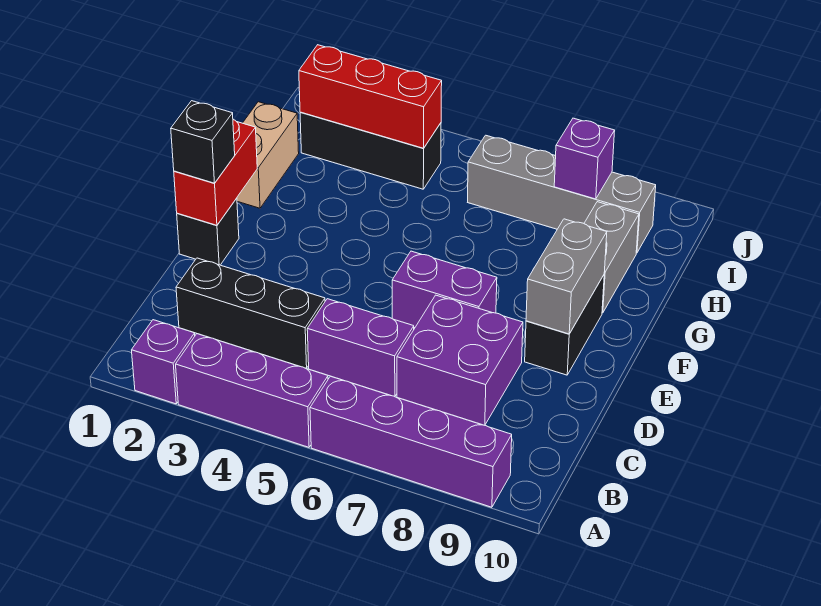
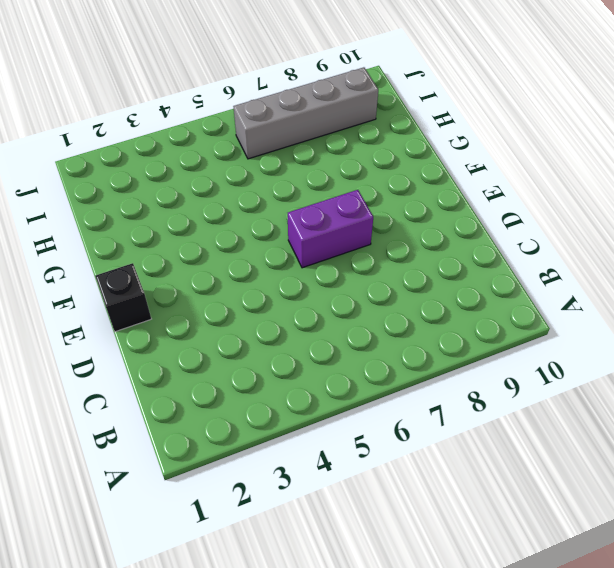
none -> purple 1x1 brick [132,320,195,404]
none -> purple 1x3 brick [176,334,328,447]
none -> purple 1x4 brick [310,376,512,507]

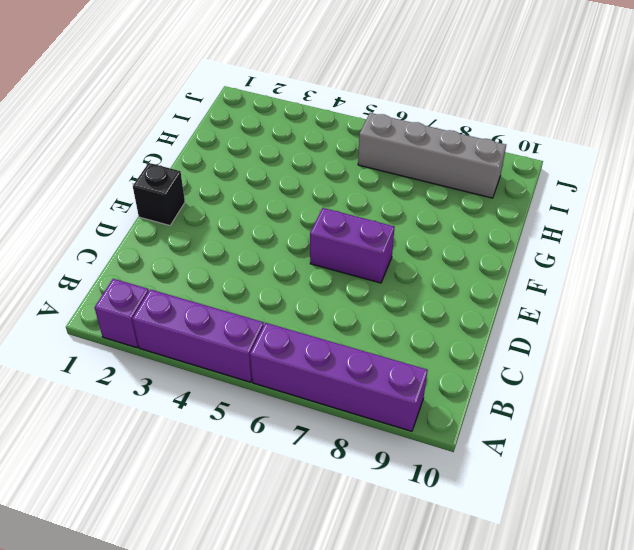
none -> black 1x3 brick [176,258,325,368]
none -> purple 1x2 brick [307,299,414,397]
none -> purple 2x2 brick [397,295,523,425]

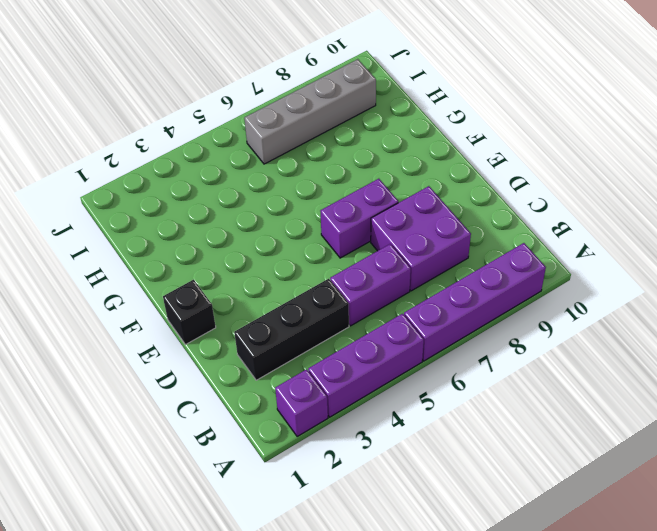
none -> black 1x2 brick [525,275,604,375]
none -> tan 1x2 brick [237,102,299,208]
none -> grey 1x2 brick [584,202,639,313]

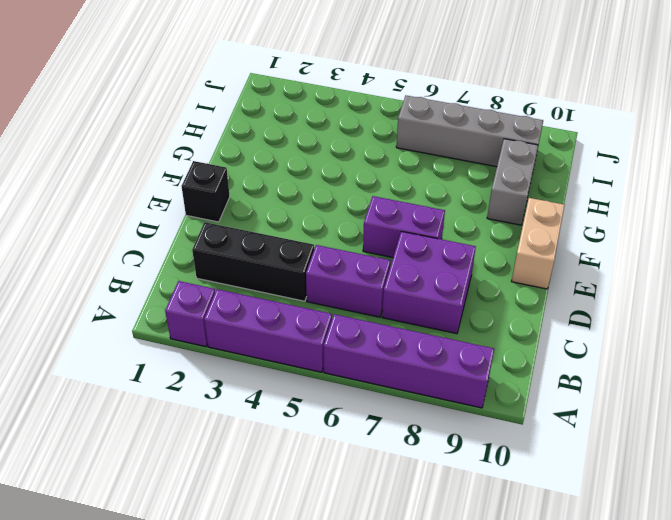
tan 1x2 brick [511,198,565,289] -> tan 1x2 brick moved to [237,102,299,208]
none -> black 1x2 brick [525,275,604,375]
none -> black 1x3 brick [300,112,441,189]
none -> red 1x2 brick [174,120,257,225]

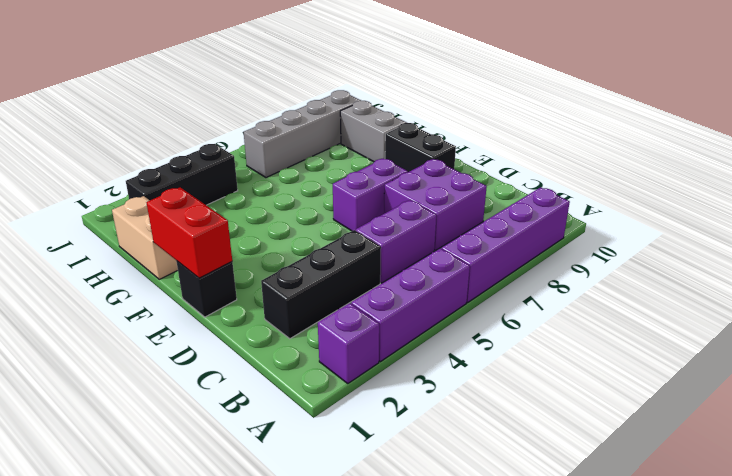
none -> grey 1x2 brick [526,219,607,334]
none -> red 1x3 brick [299,45,442,148]
none -> purple 1x1 brick [554,118,615,199]

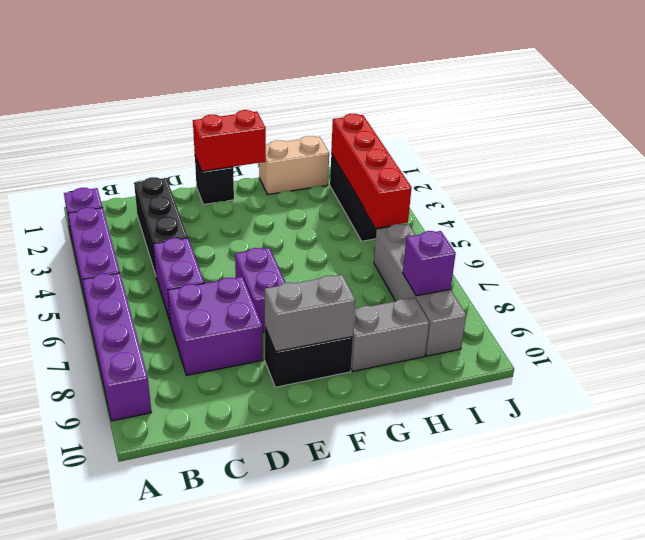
red 1x4 brick [331,114,412,228] -> red 1x3 brick [299,45,442,148]
none -> black 1x1 brick [171,101,235,183]

